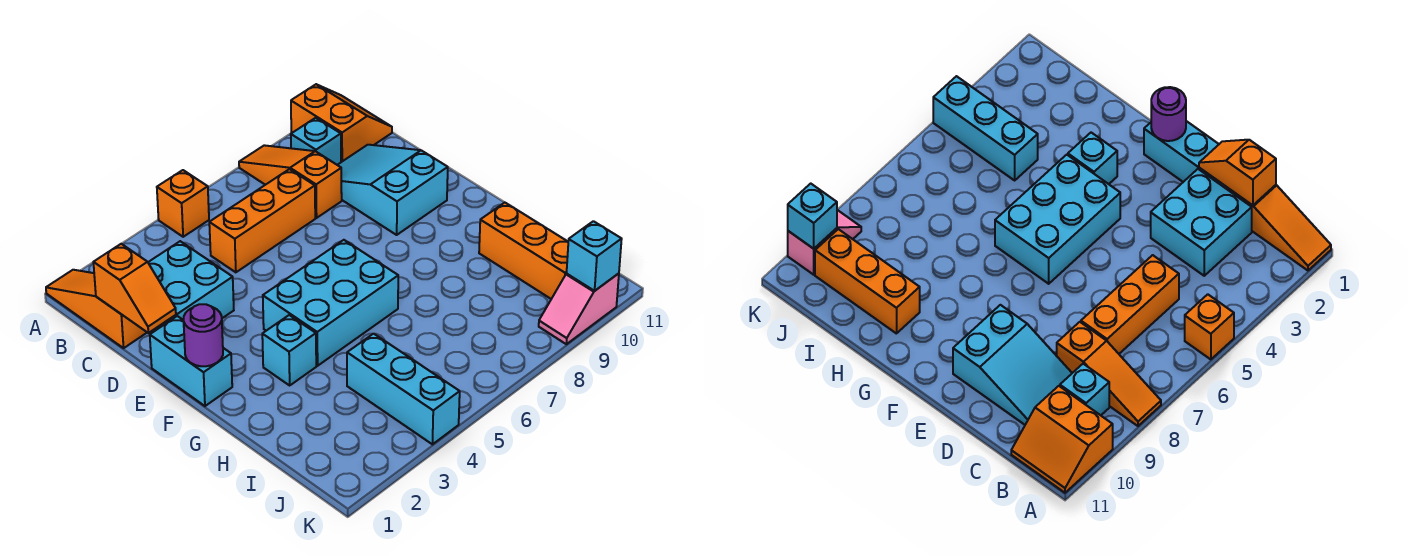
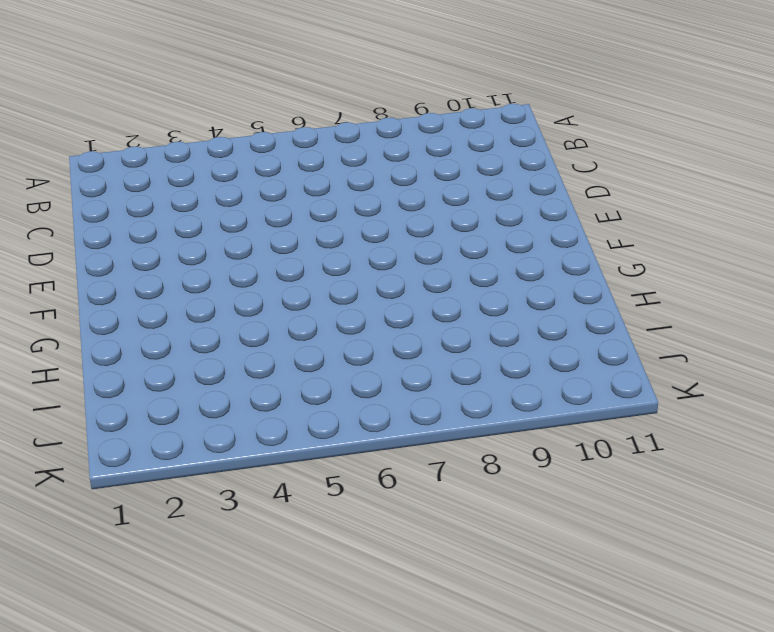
none -> orange 1x3 slope [46,270,147,348]
none -> orange 1x1 brick [157,170,209,237]
none -> orange 1x3 slope [239,145,342,218]

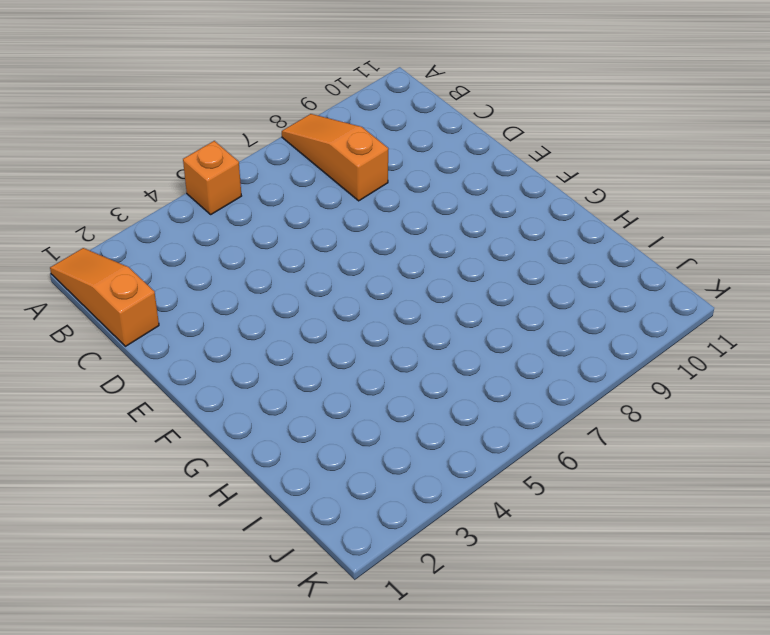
none -> orange 2x2 slope [291,84,392,162]
none -> cyan 1x1 brick [291,118,341,165]
none -> cyan 2x2 brick [148,241,234,331]

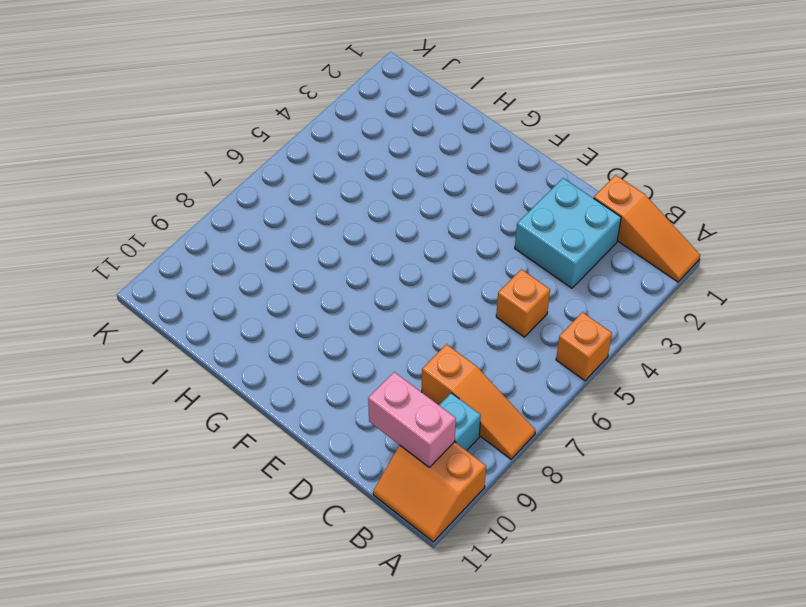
pink 1x2 brick [368,372,456,467] -> none
orange 1x1 brick [496,269,550,337] -> orange 1x3 brick [209,169,315,272]
none -> cyan 2x3 slope [338,145,448,235]
none -> cyan 1x2 brick [150,316,232,406]
none -> cyan 2x3 brick [263,240,398,366]

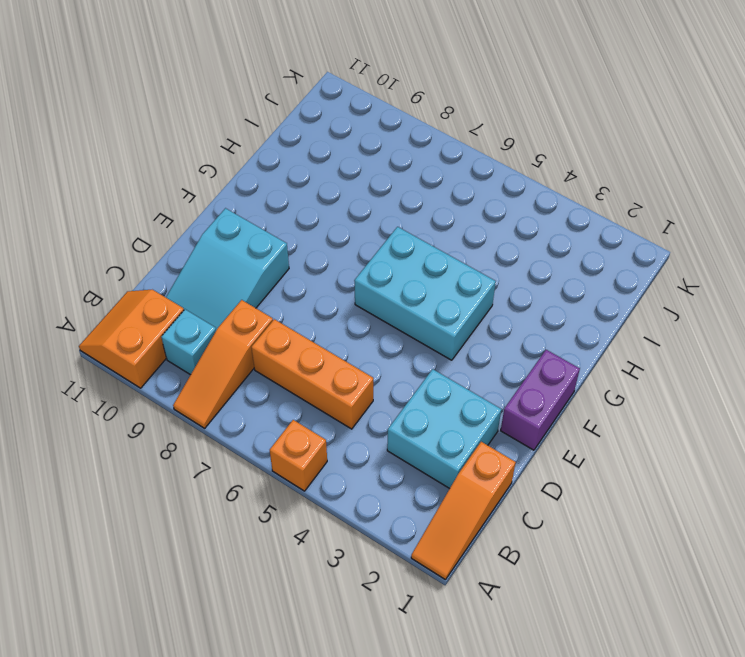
purple 1x2 brick [501,350,580,450] -> cyan 1x2 brick [150,316,232,406]
none -> cyan 1x1 brick [262,315,316,385]
none -> orange 1x3 brick [479,202,568,299]
none -> cyan 1x3 brick [347,334,460,444]

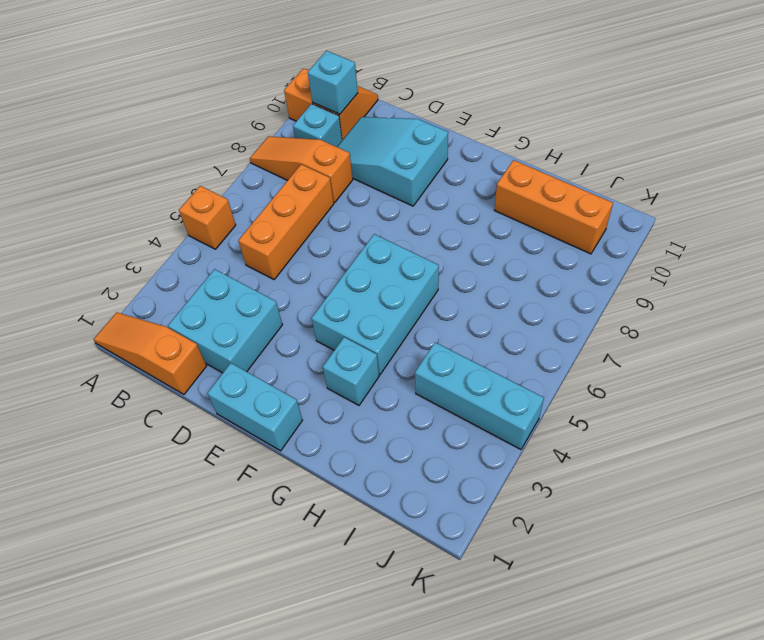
cyan 1x1 brick [308,51,358,114] -> cyan 1x1 brick moved to [567,221,622,291]
none -> pink 1x2 slope [539,273,619,344]
none -> orange 1x2 slope [93,244,176,333]
none -> purple 1x1 round brick [184,304,223,366]

